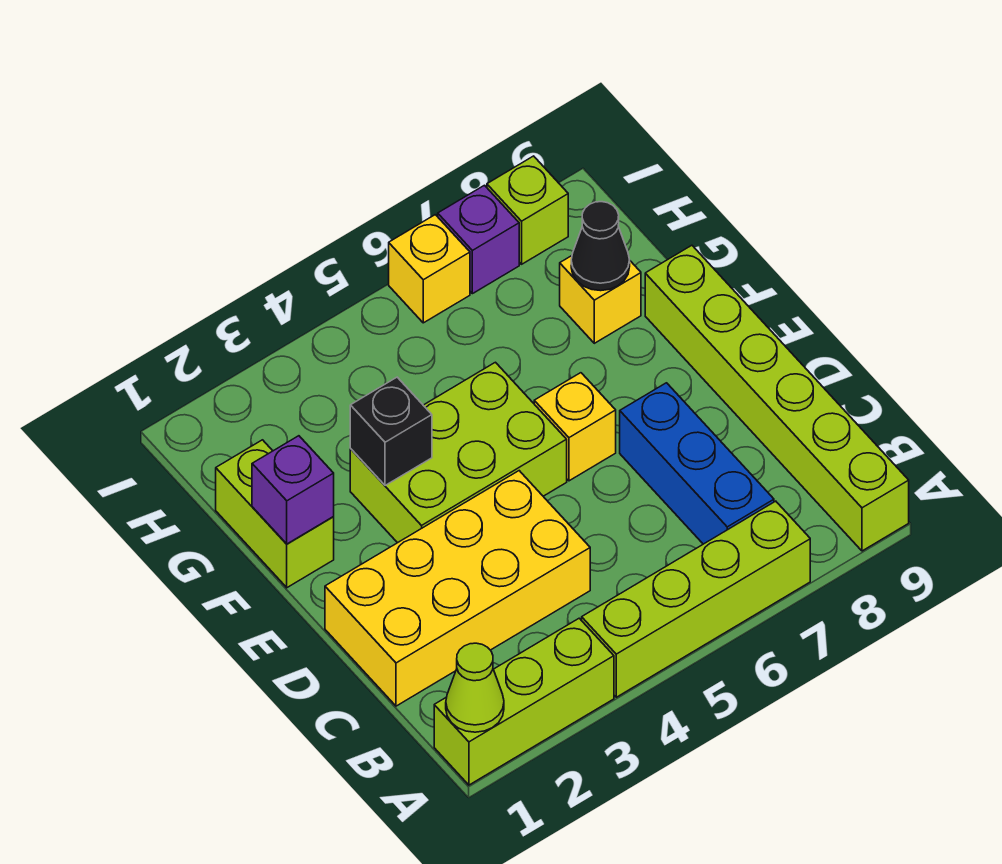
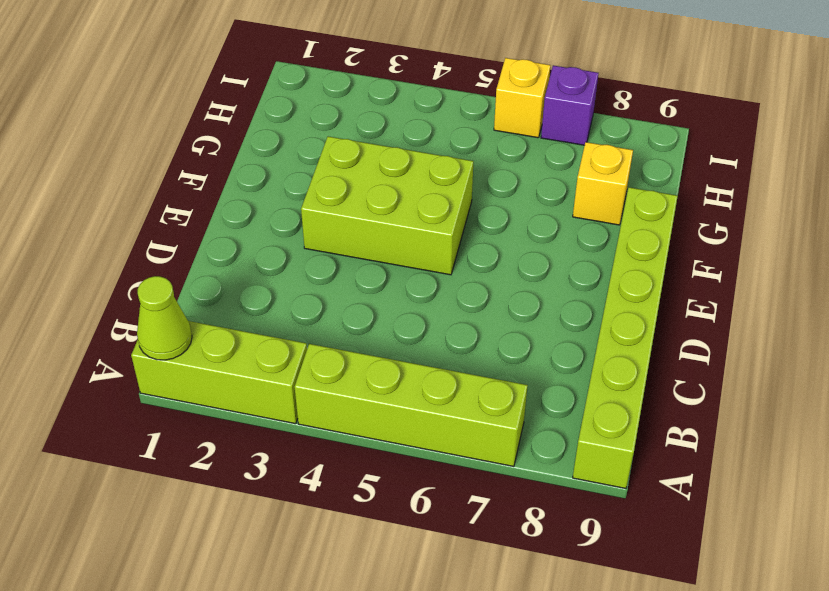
none -> blue 1x3 brick [620,383,774,544]
none -> yellow 2x4 brick [325,471,590,706]
none -> yellow 1x1 brick [534,373,616,481]

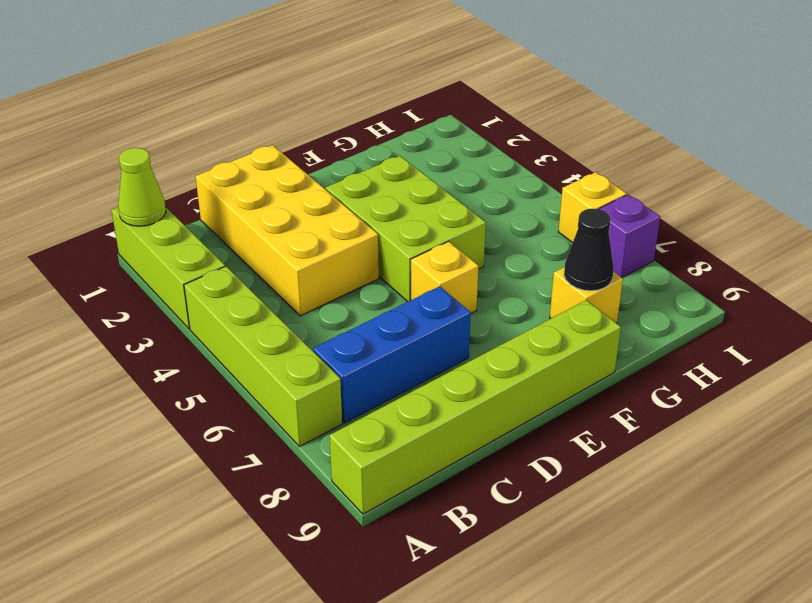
none -> lime 1x2 brick [216,440,334,588]
none -> lime 1x1 brick [487,156,568,264]
none -> purple 1x1 brick [252,436,334,544]

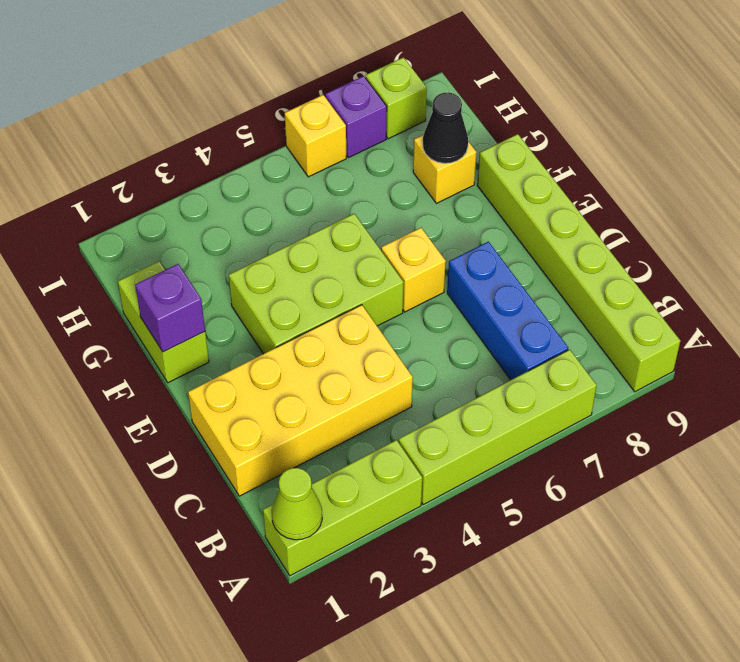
none -> black 1x1 brick [350,377,432,485]

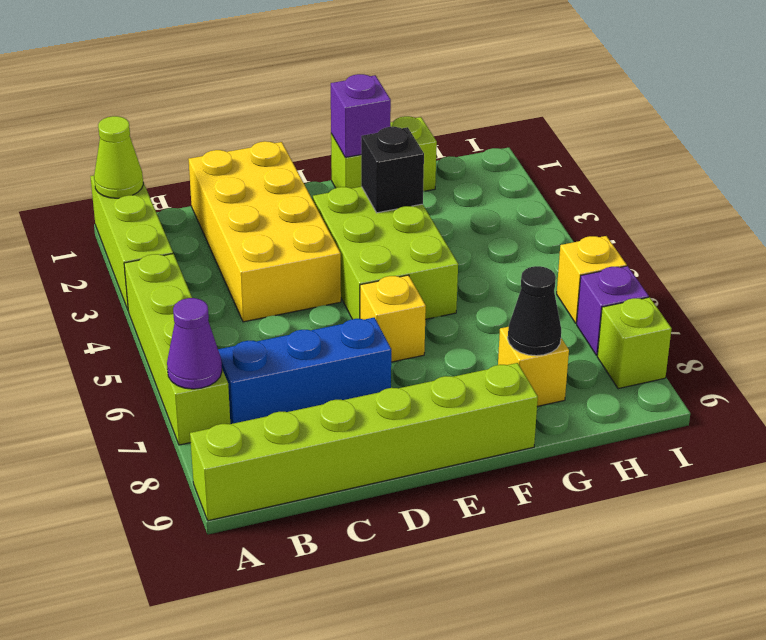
purple 1x1 cone [167,298,222,389] -> none

